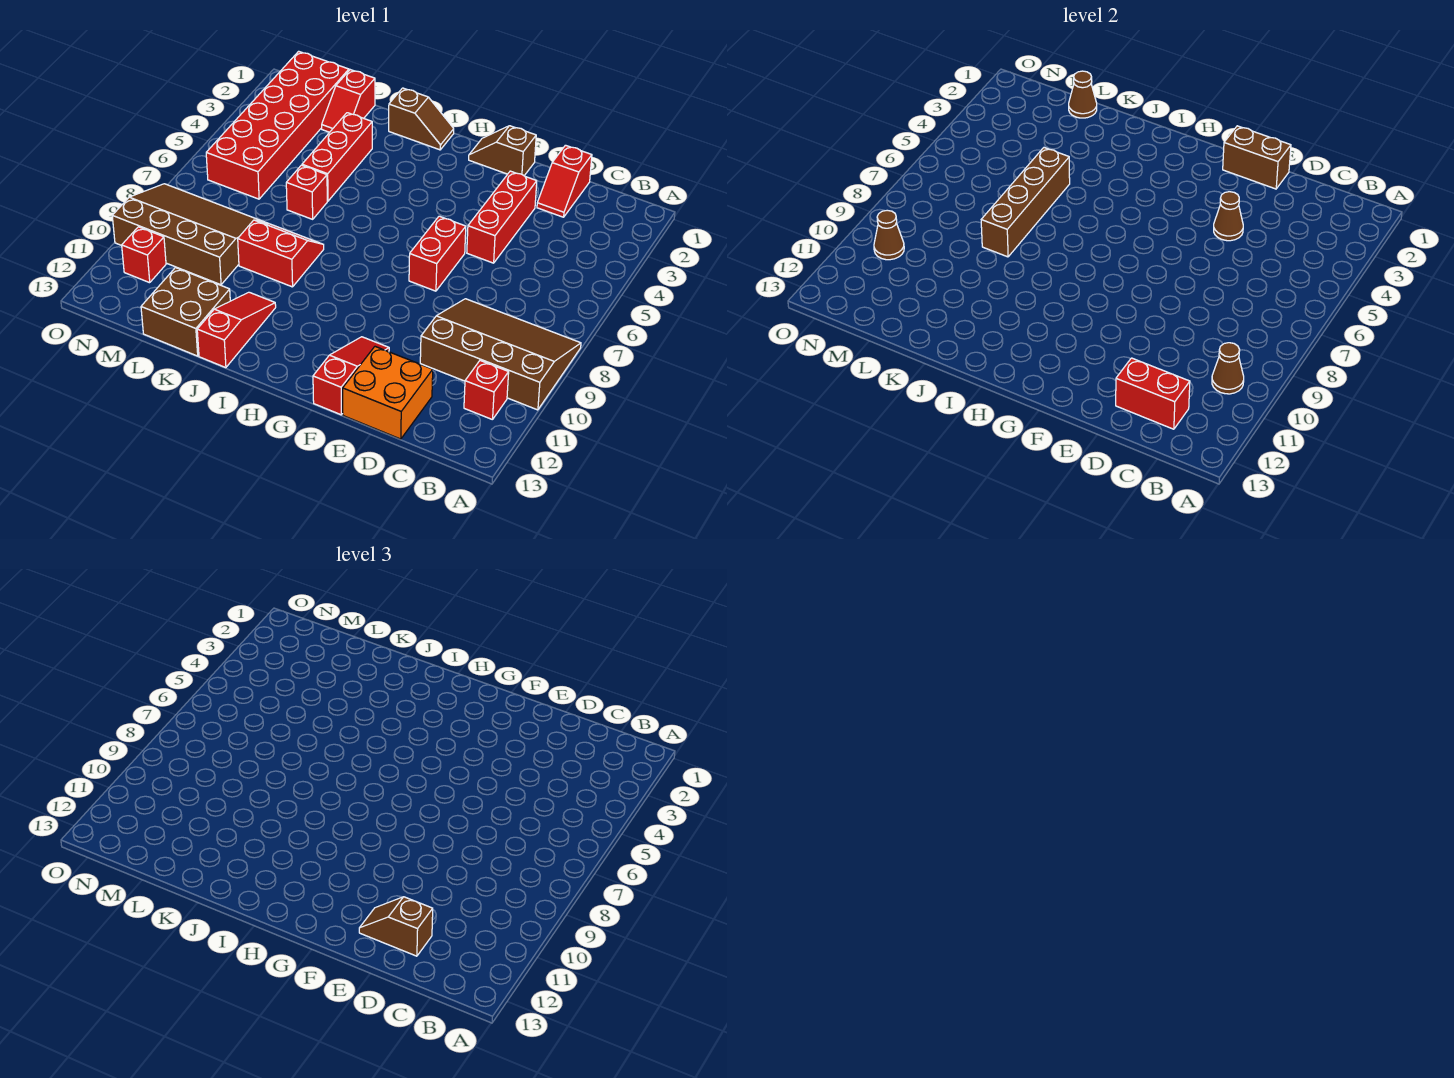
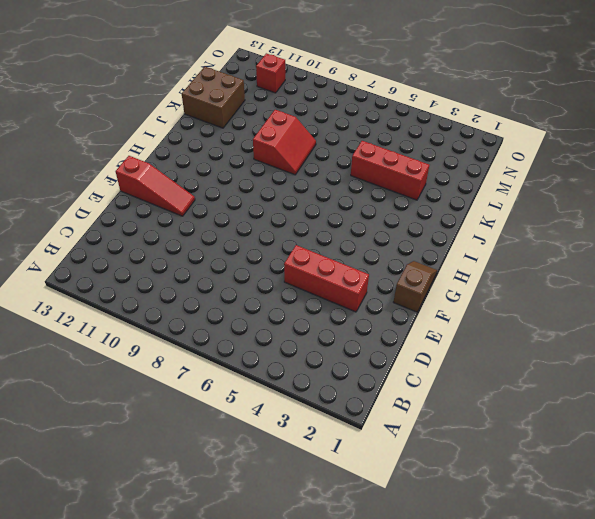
none -> brown 3x4 slope [420,299,581,410]
none -> red 1x1 brick [464,361,509,420]
none -> red 1x2 slope [537,145,592,217]

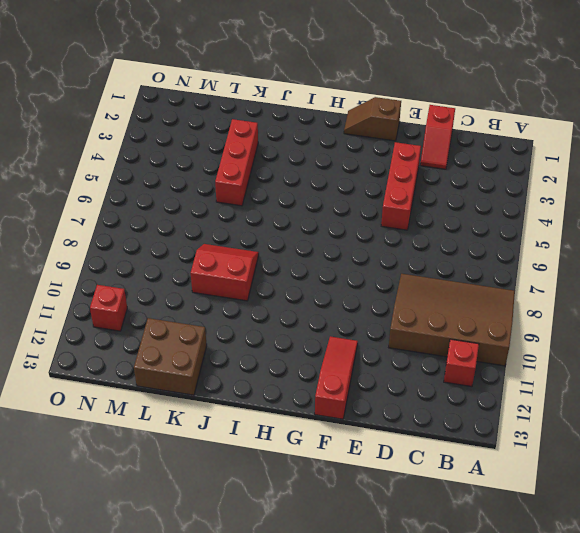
none -> orange 2x2 brick [343,347,433,439]
none -> red 1x2 brick [409,216,466,291]
none -> brown 1x2 slope [389,88,454,150]

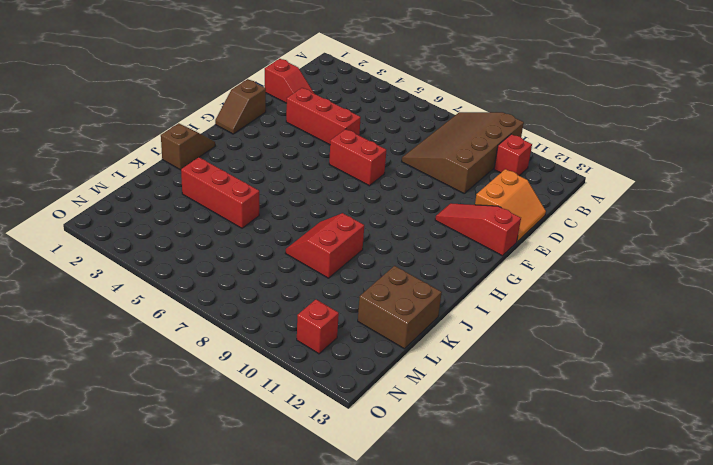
orange 2x2 slope [475,169,546,241] -> orange 2x2 brick [343,347,433,439]
none -> red 1x3 slope [197,292,276,368]
none -> red 1x1 brick [286,165,327,219]
none -> red 1x2 slope [322,70,375,132]

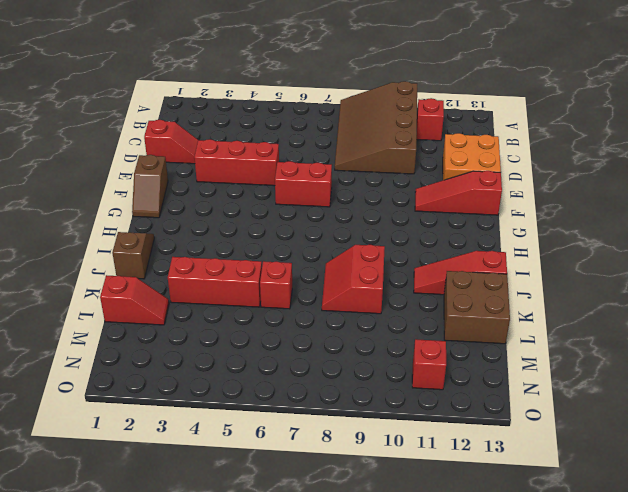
none -> brown 3x4 slope [112,184,266,285]
none -> red 2x6 brick [206,51,349,199]
none -> brown 1x1 cone [1212,343,1244,394]

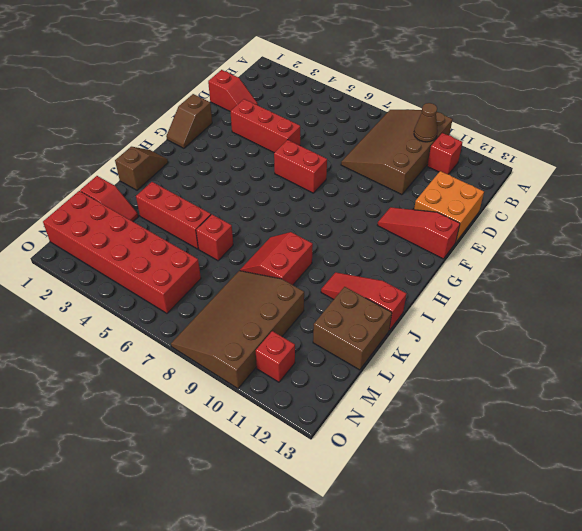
none -> red 1x2 brick [1116,358,1190,429]
none -> brown 1x2 brick [1223,126,1291,189]
none -> brown 1x1 cone [1214,192,1243,241]

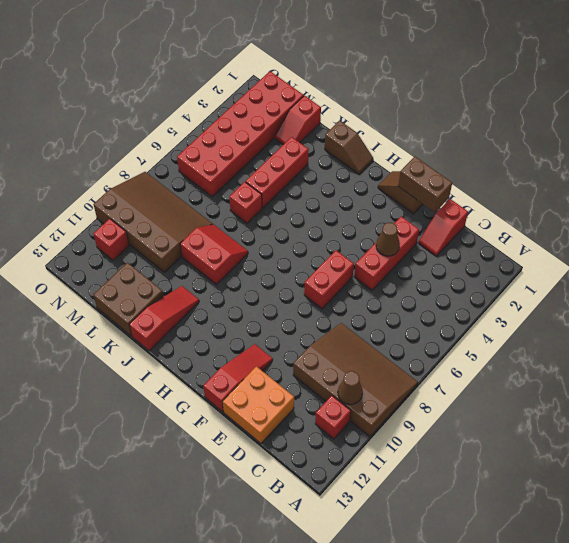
none -> red 1x2 brick [1116,358,1190,429]
none -> brown 1x4 brick [981,148,1070,257]
none -> brown 1x1 cone [1069,71,1097,118]

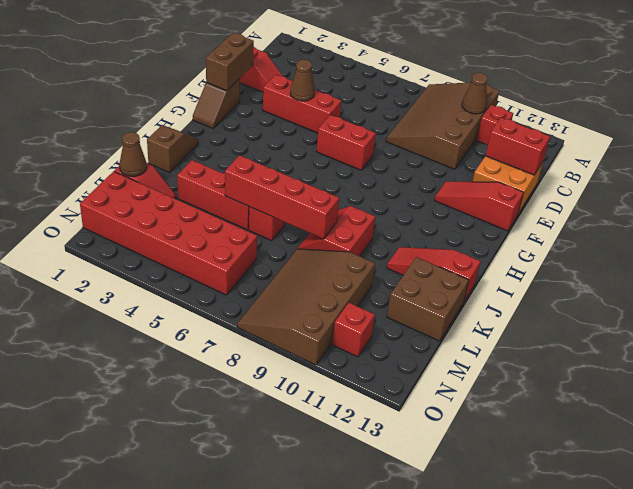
red 1x2 brick [485,118,550,175] -> red 1x2 brick turned to [1116,358,1190,429]
red 1x4 brick [225,155,339,239] -> brown 1x4 brick [981,148,1070,257]
none -> brown 1x1 cone [874,210,904,260]
none -> brown 1x2 slope [359,897,433,956]

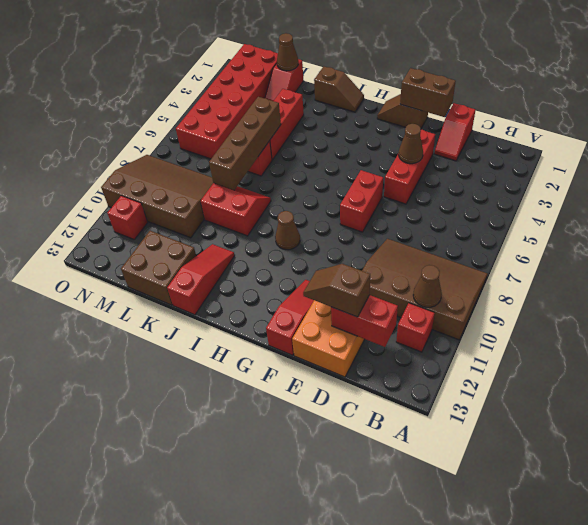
brown 1x1 cone [275,211,300,250] -> brown 1x1 cone moved to [874,210,904,260]

